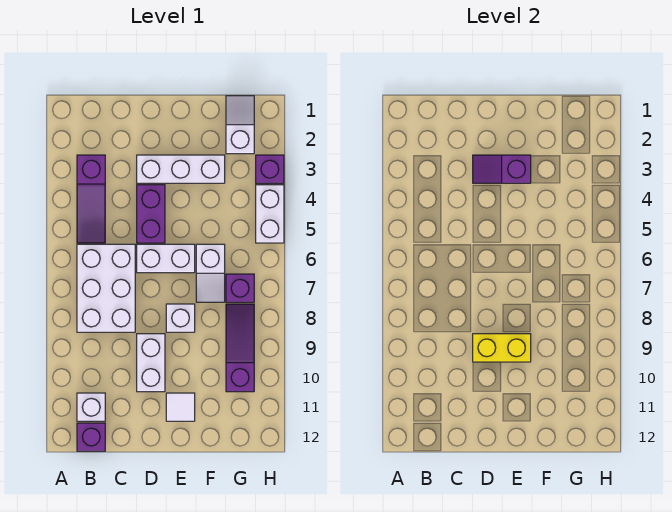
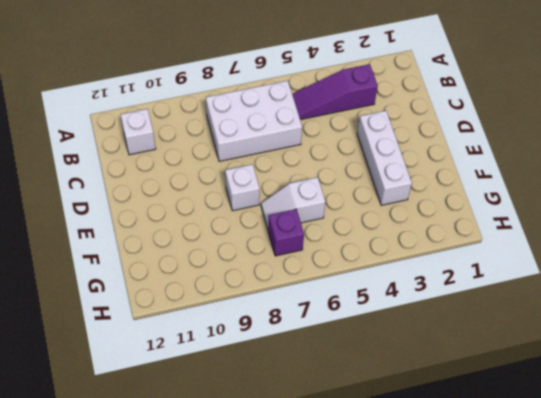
none -> purple 1x1 brick [77,423,105,451]
none -> purple 1x2 brick [137,185,165,243]
none -> white 1x2 brick [137,244,195,273]

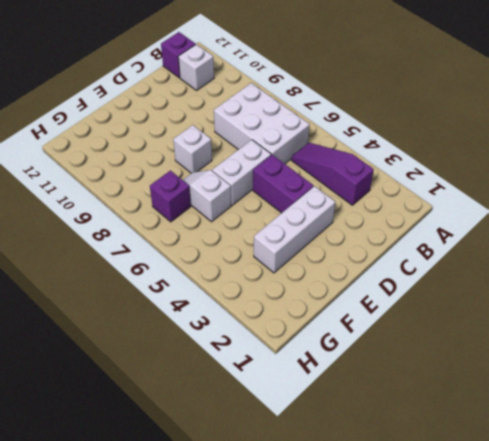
none -> white 1x2 brick [137,334,165,392]
none -> white 1x1 tile [166,393,195,421]
none -> white 1x2 slope [226,96,254,154]

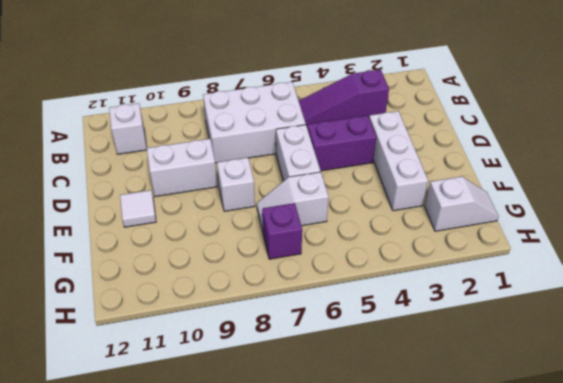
none -> purple 1x1 brick [77,423,105,451]
none -> purple 1x3 slope [226,304,254,392]
none -> purple 1x1 brick [256,155,284,183]

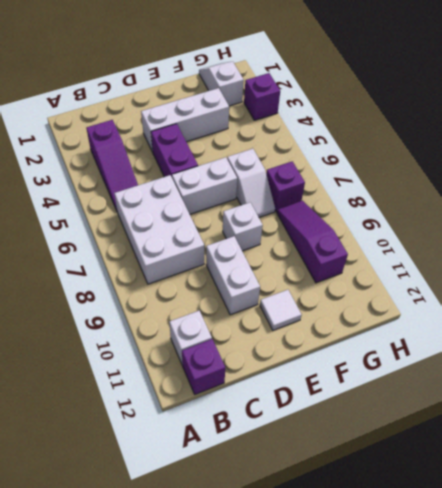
none -> white 1x2 brick [256,185,284,243]
none -> purple 1x2 slope [473,155,531,183]
none -> yellow 1x2 brick [473,334,531,362]

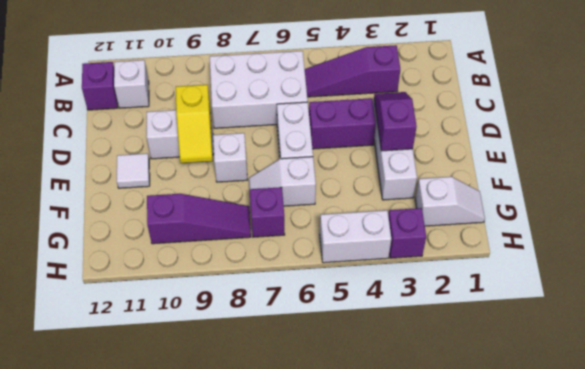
yellow 1x2 slope [176,85,213,163] -> yellow 1x2 brick [473,334,531,362]

